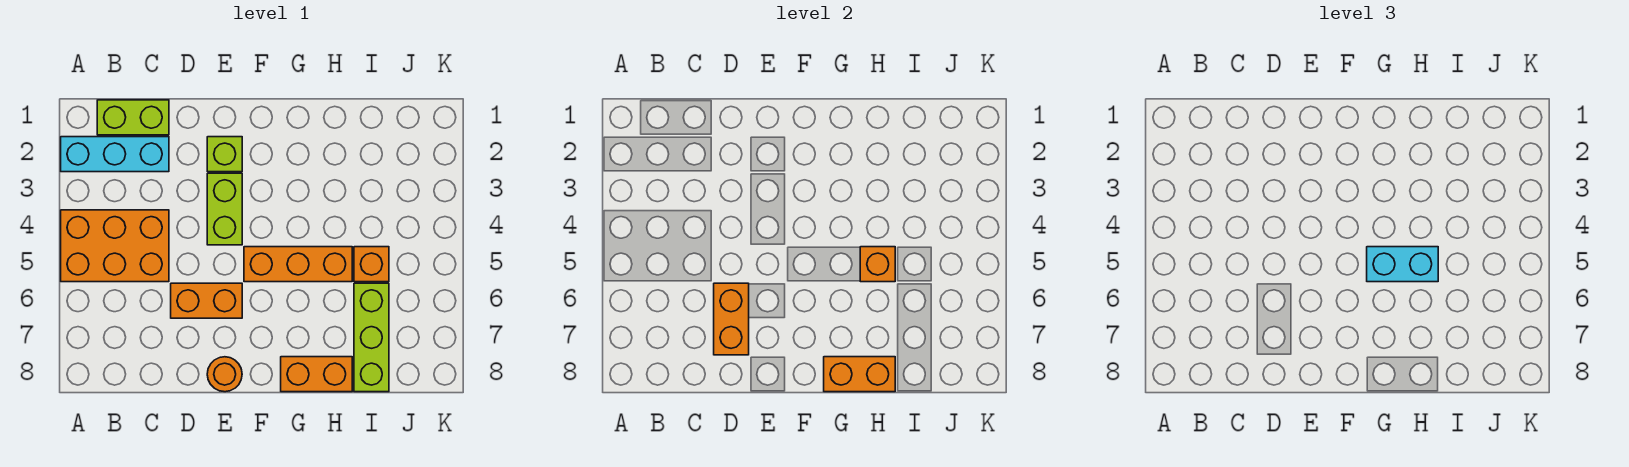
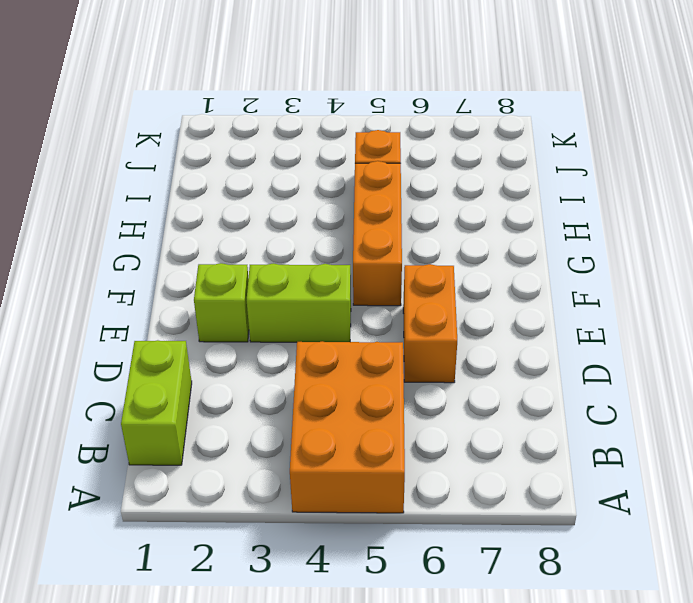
none -> cyan 1x3 brick [61,137,169,172]
none -> orange 1x1 round brick [207,357,242,392]
none -> orange 1x2 brick [281,357,352,392]

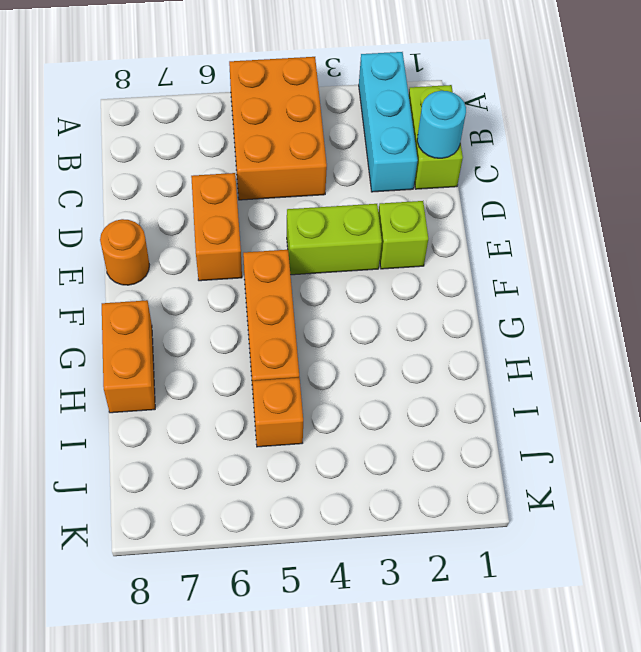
cyan 1x1 round brick [417,91,466,158] -> none
none -> lime 1x3 brick [354,283,389,392]
none -> orange 1x2 brick [714,283,749,355]
none -> orange 1x2 brick [824,357,895,392]

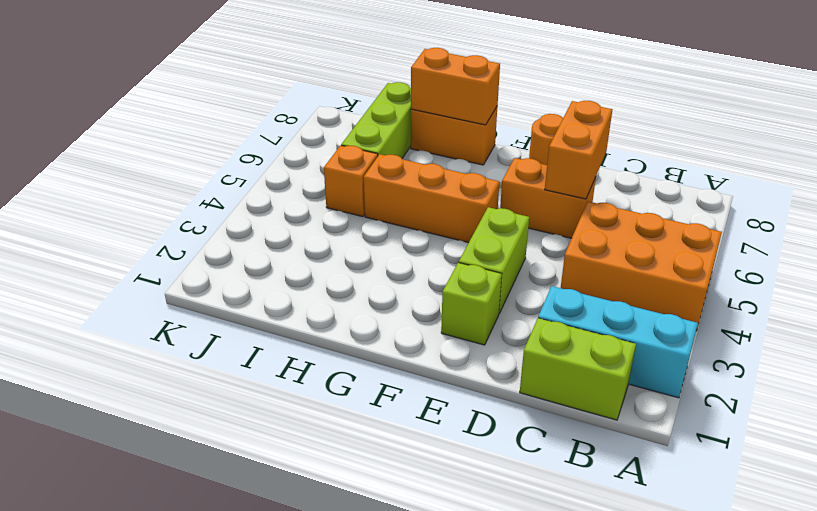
none -> orange 1x1 brick [860,247,895,282]
none -> cyan 1x2 brick [1367,247,1438,282]

